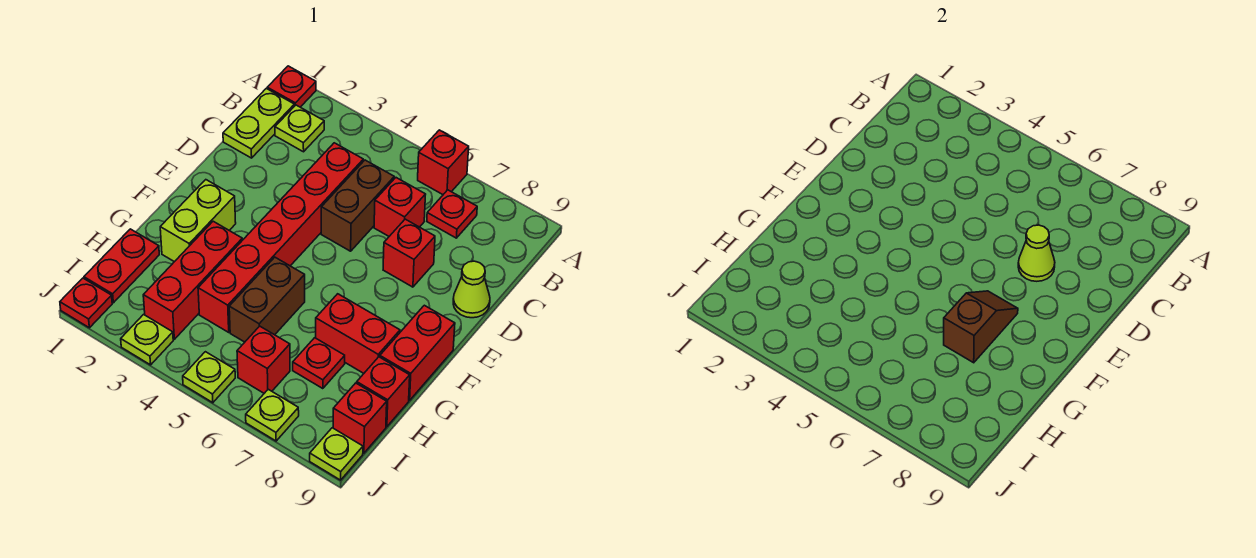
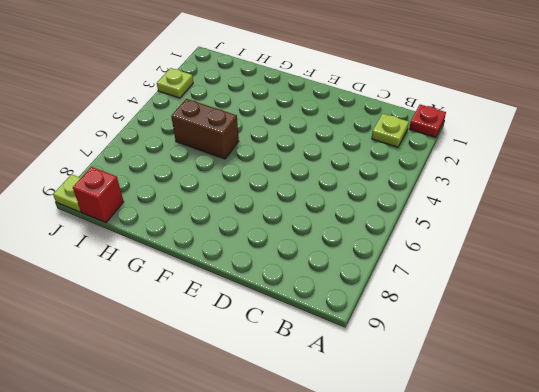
none -> red 1x1 brick [418,130,469,195]
none -> lime 1x2 plate [223,88,294,158]
none -> red 1x1 plate [427,190,477,238]

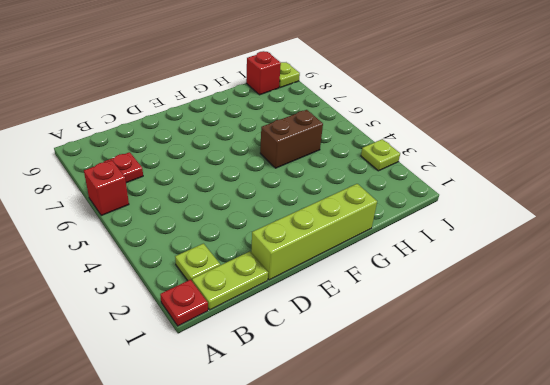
lime 1x4 brick [251,184,377,280] -> none
none -> red 1x6 brick [198,143,363,332]
none -> brown 1x2 brick [321,160,394,251]
none -> red 1x1 brick [374,178,426,236]

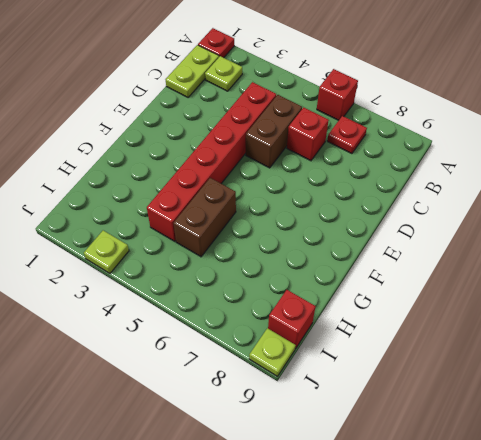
none -> red 1x1 brick [383,219,435,287]
none -> lime 1x1 cone [453,261,490,318]
none -> lime 1x2 brick [160,180,236,262]

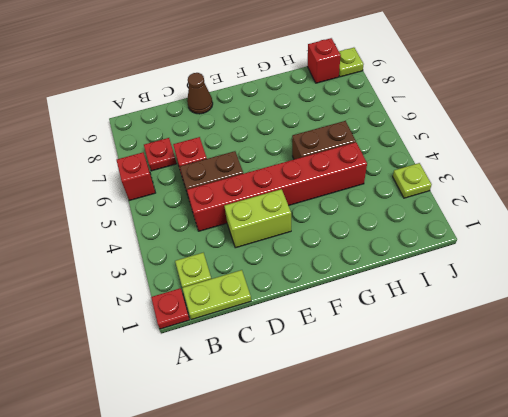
lime 1x2 brick [224,189,291,248] -> lime 1x2 brick moved to [160,180,236,262]
brown 1x1 cone [187,73,213,114] -> lime 1x1 cone [453,261,490,318]
none -> red 1x1 brick [383,219,435,287]
none -> red 1x2 brick [380,305,455,400]
none -> red 1x3 brick [143,221,242,339]

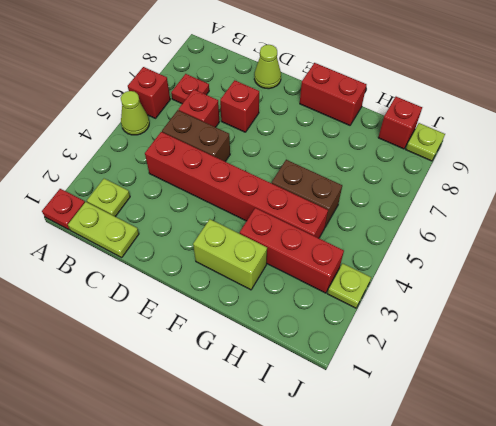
lime 1x1 cone [121,91,149,135] -> lime 1x1 cone moved to [1018,225,1055,281]
none -> red 1x2 brick [316,294,400,373]
none -> red 1x2 plate [84,229,159,303]
none -> red 1x1 plate [293,338,345,389]

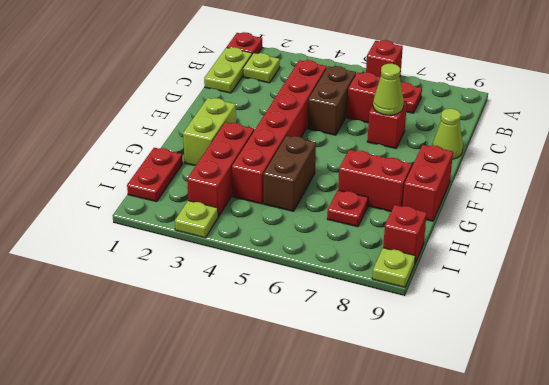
none -> red 1x1 brick [357,357,410,427]
none -> red 1x1 brick [237,326,290,393]
none -> red 1x1 plate [60,278,112,328]

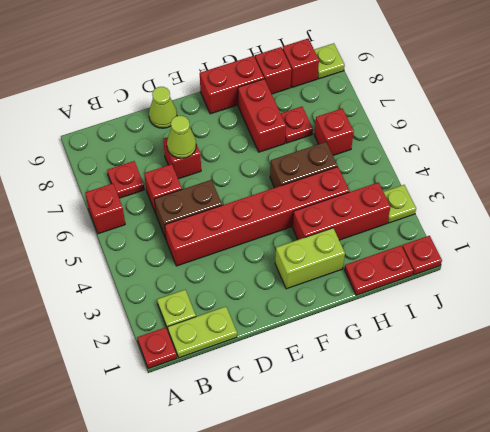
none -> lime 1x1 plate [183,352,235,403]
none -> lime 1x1 plate [246,389,299,441]
none -> brown 1x2 slope [944,291,1018,363]

